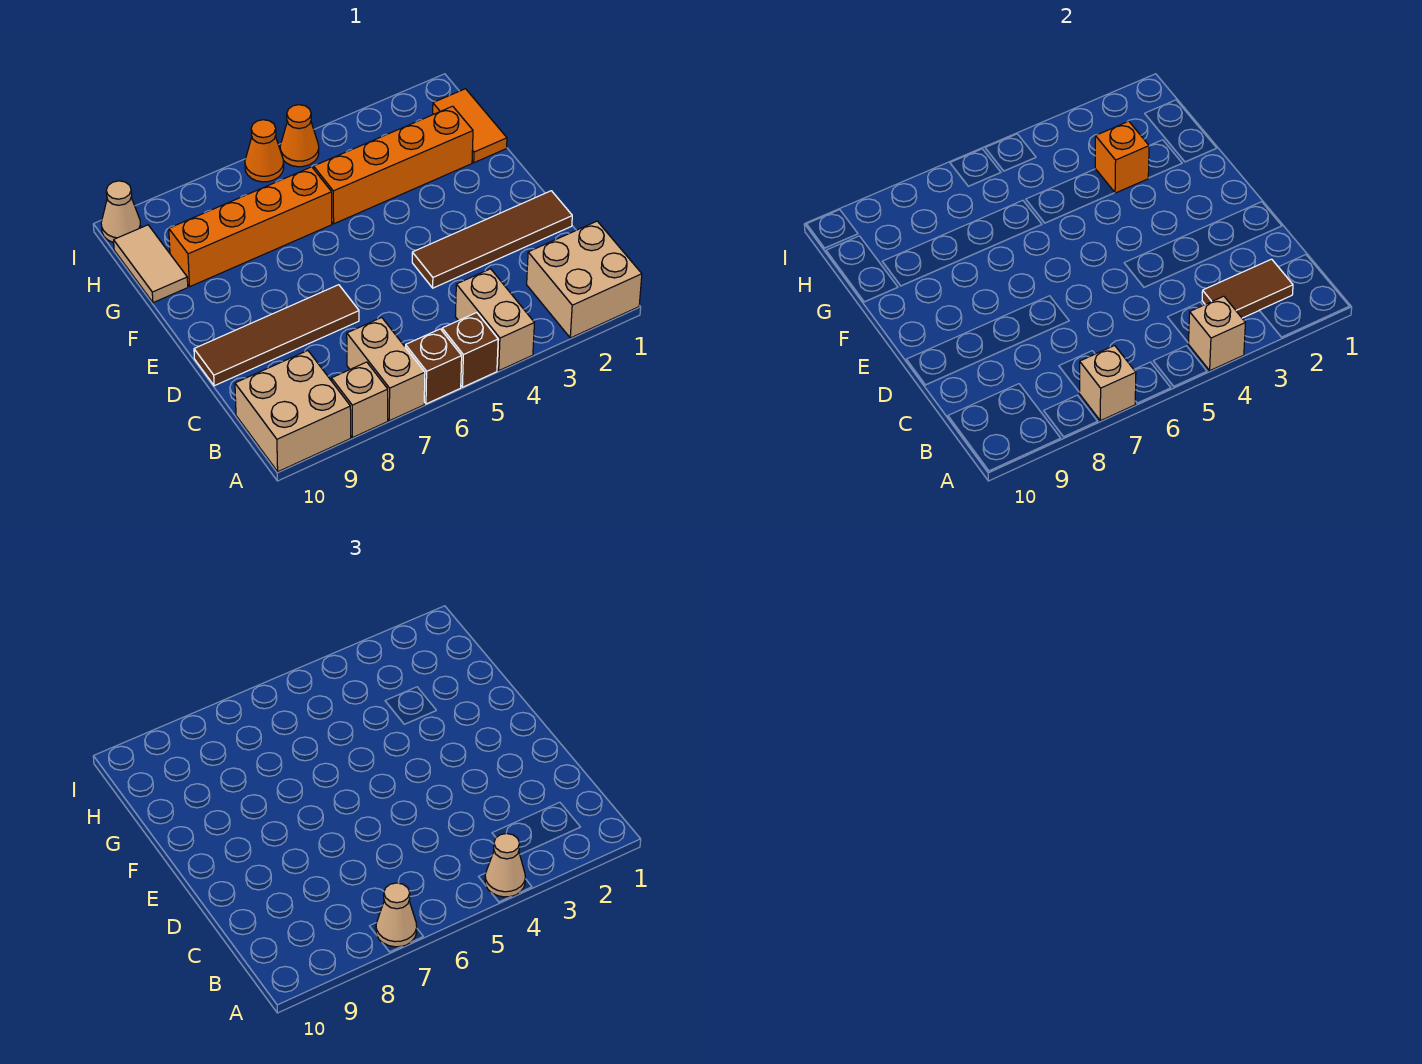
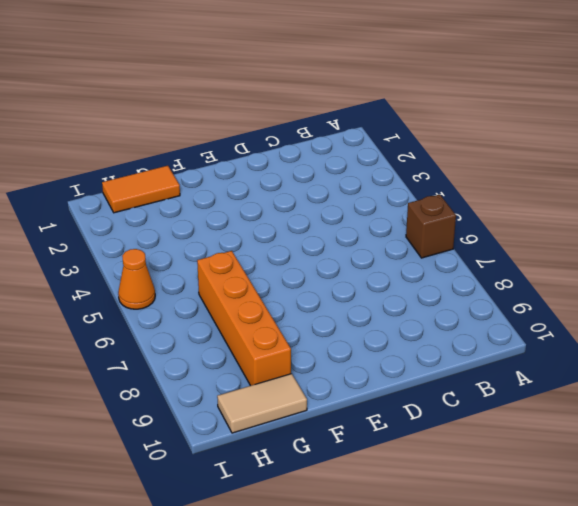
none -> tan 2x2 brick [527,221,642,338]
none -> tan 1x2 brick [455,269,534,371]
none -> brown 1x1 brick [442,313,498,387]

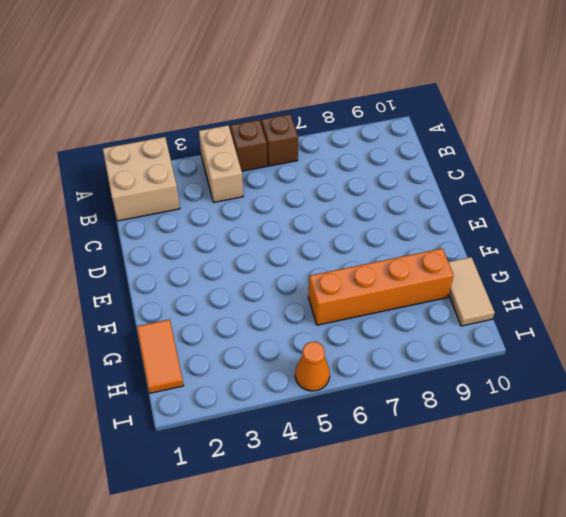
none -> tan 1x2 brick [347,317,425,421]
none -> tan 1x1 brick [331,362,388,438]
none -> tan 2x2 brick [235,351,351,472]

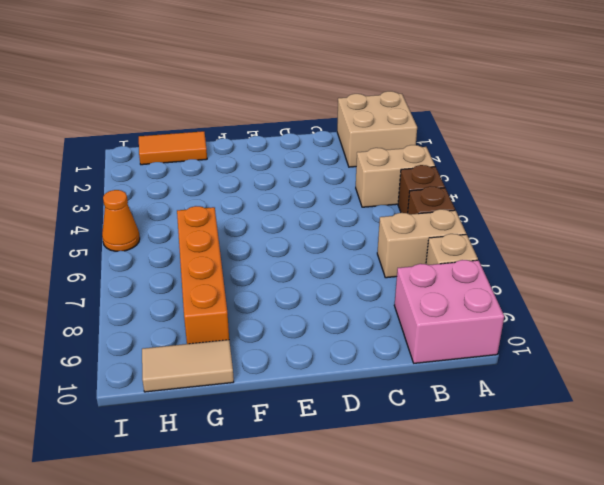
pink 2x2 brick [394,260,504,363] -> tan 2x2 brick [235,351,351,472]
none -> brown 1x4 tile [412,191,572,288]
none -> brown 1x4 tile [194,285,359,386]
none -> orange 1x4 brick [314,106,473,224]

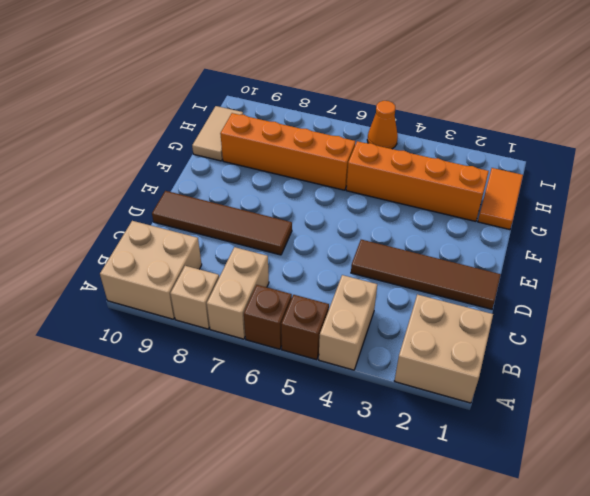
none -> orange 1x1 cone [245,120,284,182]
none -> tan 1x1 cone [101,181,141,243]
none -> tan 1x1 brick [1188,296,1245,371]

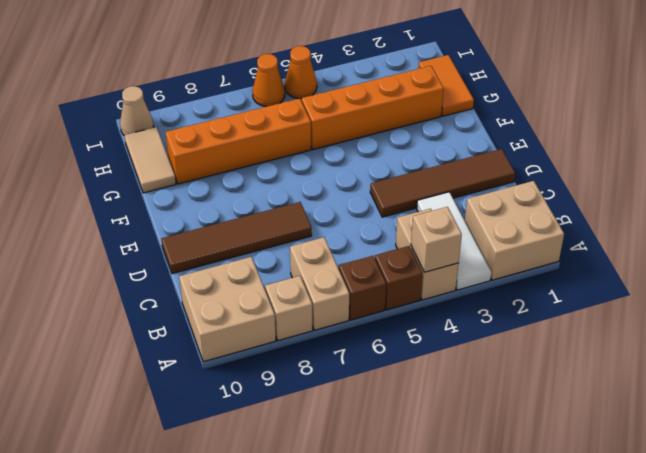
white 1x3 tile [417,192,491,290] -> none
none -> tan 1x1 brick [1079,345,1136,421]
none -> brown 1x2 tile [1202,259,1293,318]
none -> orange 1x1 brick [1095,121,1149,193]

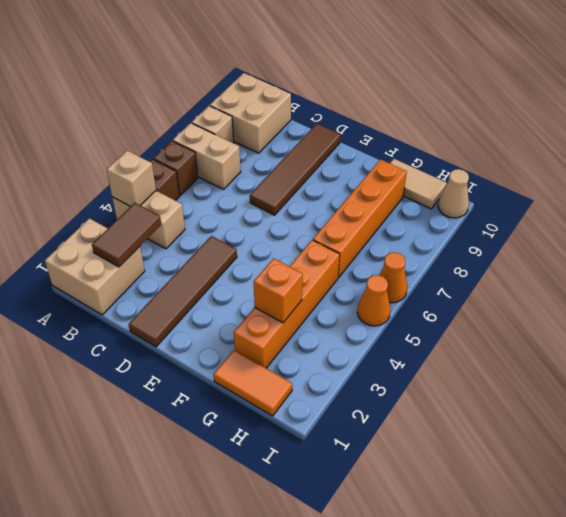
none -> tan 1x1 brick [1079,345,1136,421]
none -> tan 1x1 cone [485,833,525,897]
none -> tan 1x1 cone [376,883,417,947]

